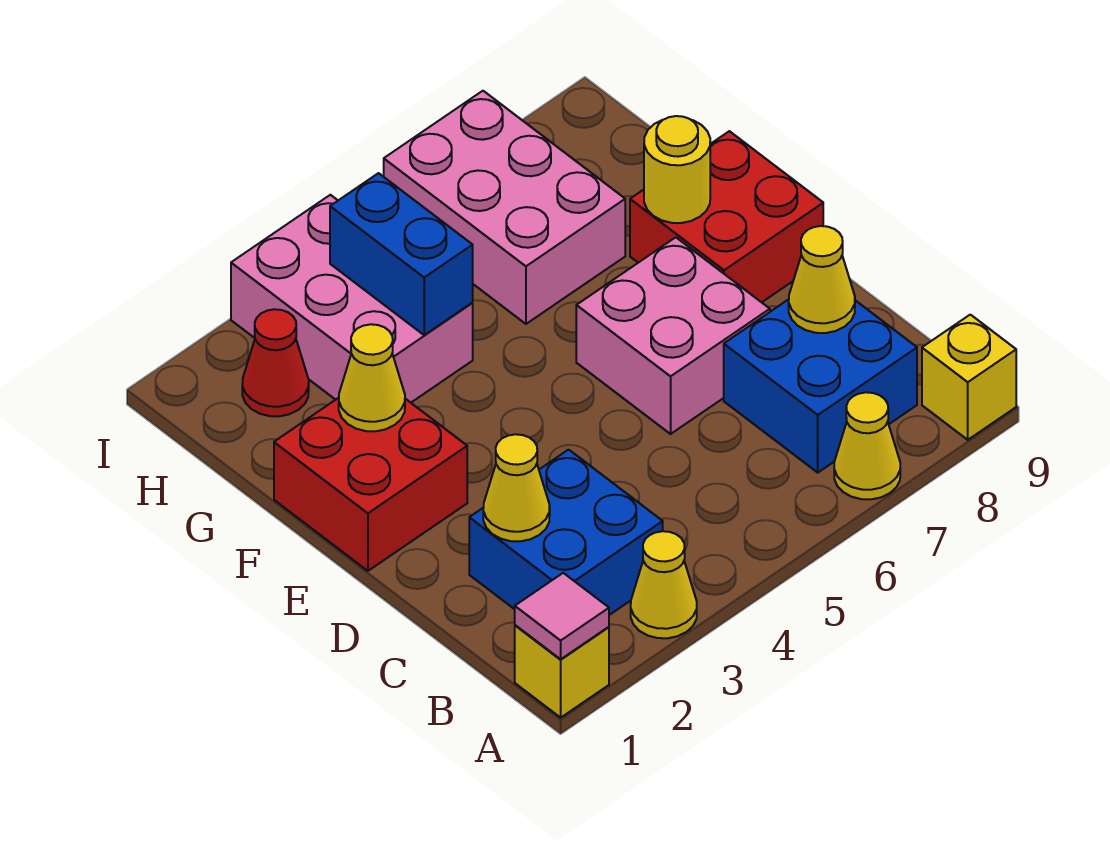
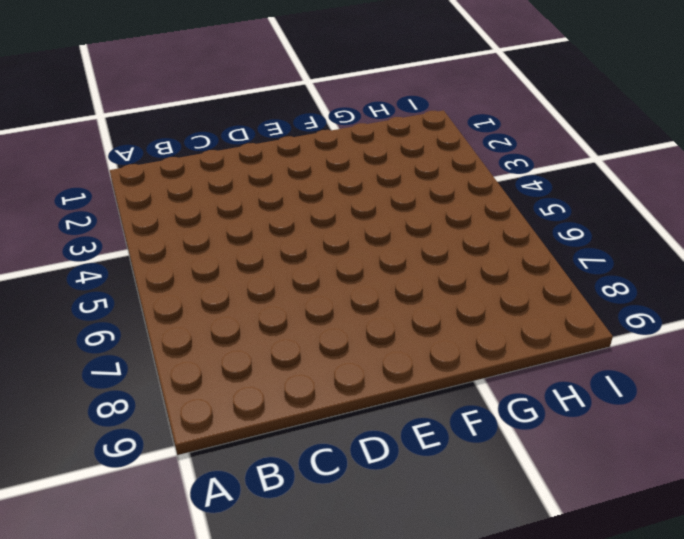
none -> yellow 1x1 brick [515,625,609,717]
none -> yellow 1x1 cone [631,531,697,638]
none -> yellow 1x1 cone [834,392,900,499]

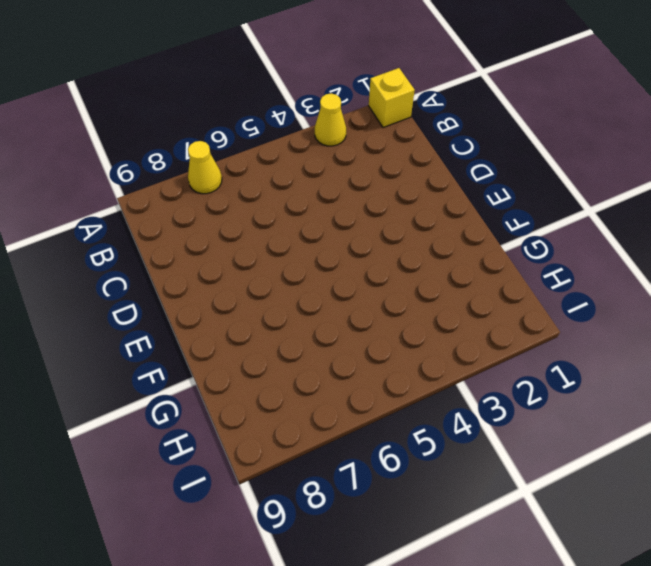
none -> yellow 1x1 brick [922,315,1016,440]
none -> blue 2x2 brick [469,450,663,615]
none -> blue 2x2 brick [724,299,917,473]

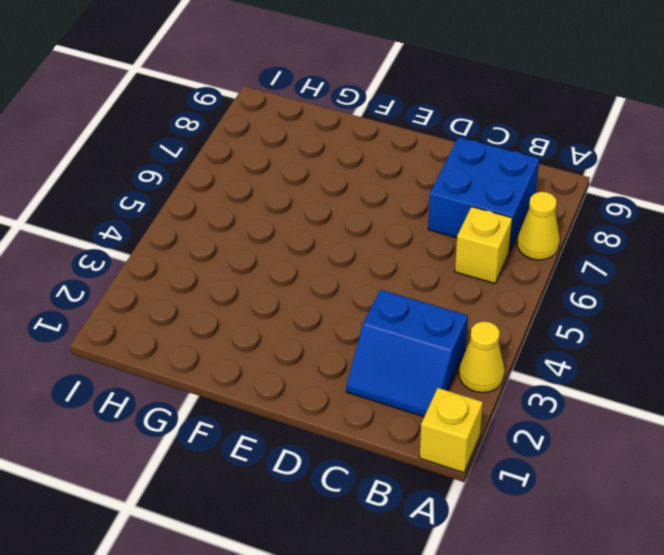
blue 2x2 slope [346,290,468,417] -> blue 2x2 brick [469,450,663,615]
yellow 1x1 brick [455,207,512,283] -> yellow 1x1 brick moved to [922,315,1016,440]
none -> pink 2x2 brick [576,237,770,434]
none -> red 2x2 brick [274,398,467,571]
none -> red 2x2 brick [630,131,823,302]

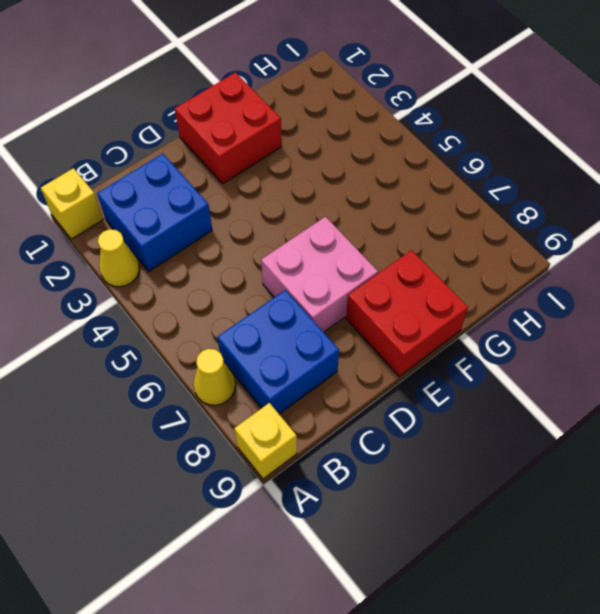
none -> pink 2x3 brick [231,195,473,403]
none -> pink 2x3 brick [384,91,625,324]
none -> red 1x1 cone [242,309,309,416]

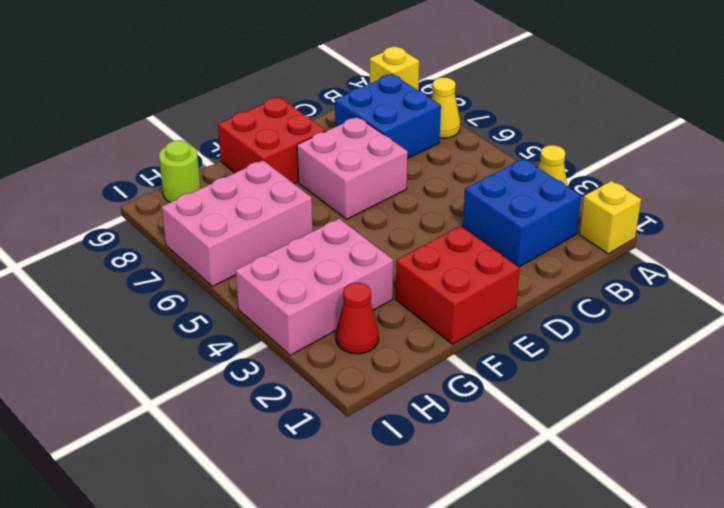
lime 1x1 round brick [159,140,201,202] -> none
none -> pink 1x1 tile [515,573,609,659]
none -> yellow 1x1 cone [483,434,550,541]
none -> yellow 1x1 cone [789,226,855,333]

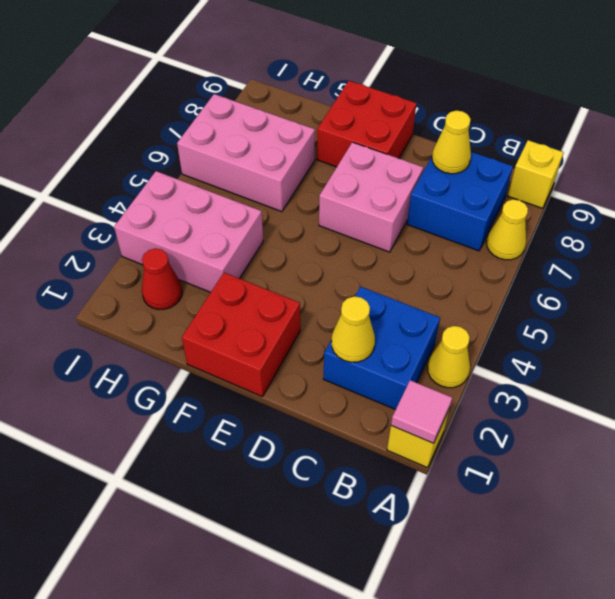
none -> yellow 1x1 cone [339,324,405,431]
none -> yellow 1x1 round brick [644,116,710,223]
none -> blue 1x2 brick [330,173,473,335]

